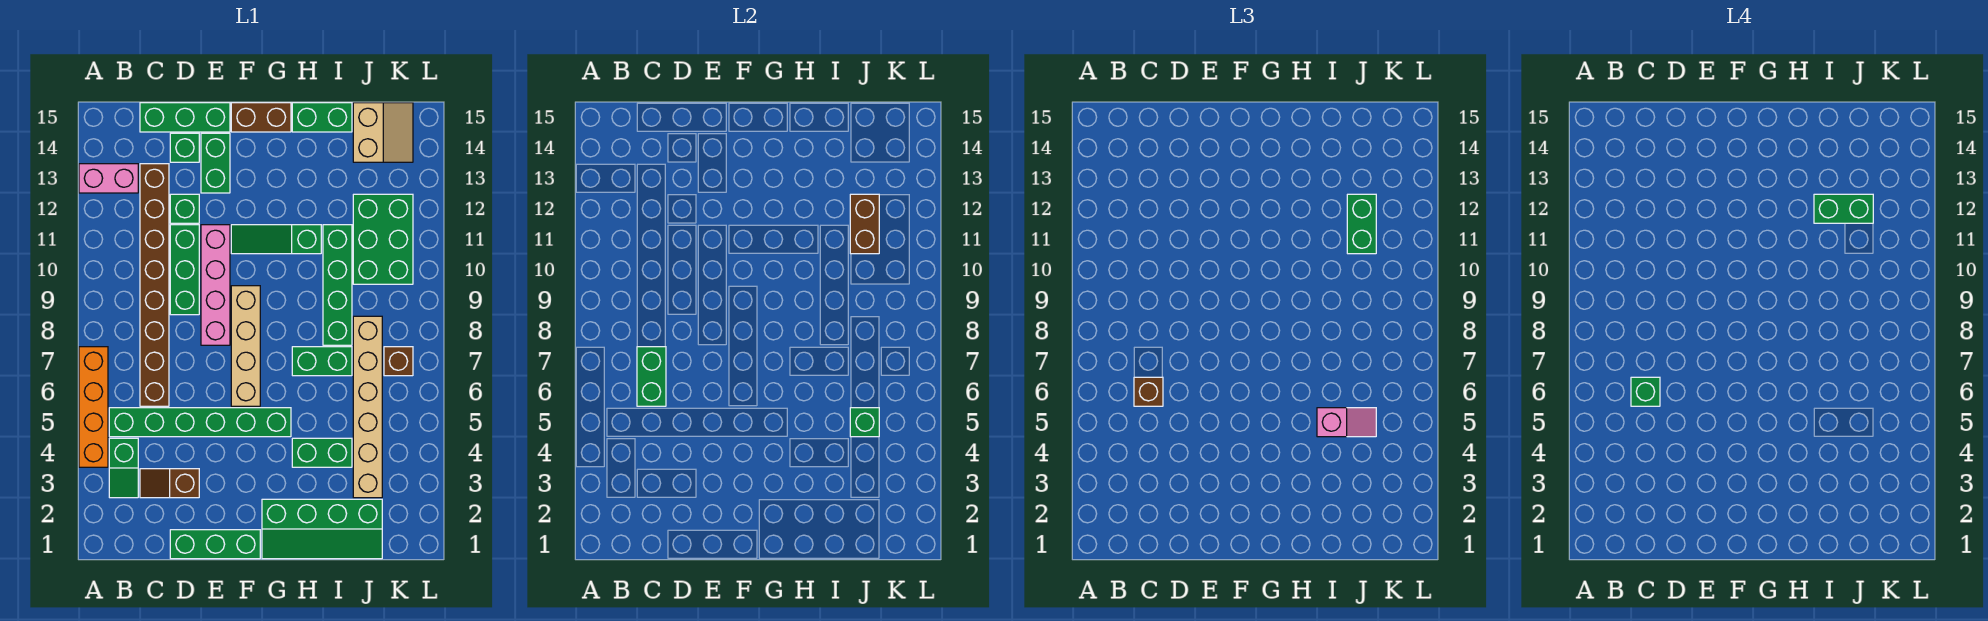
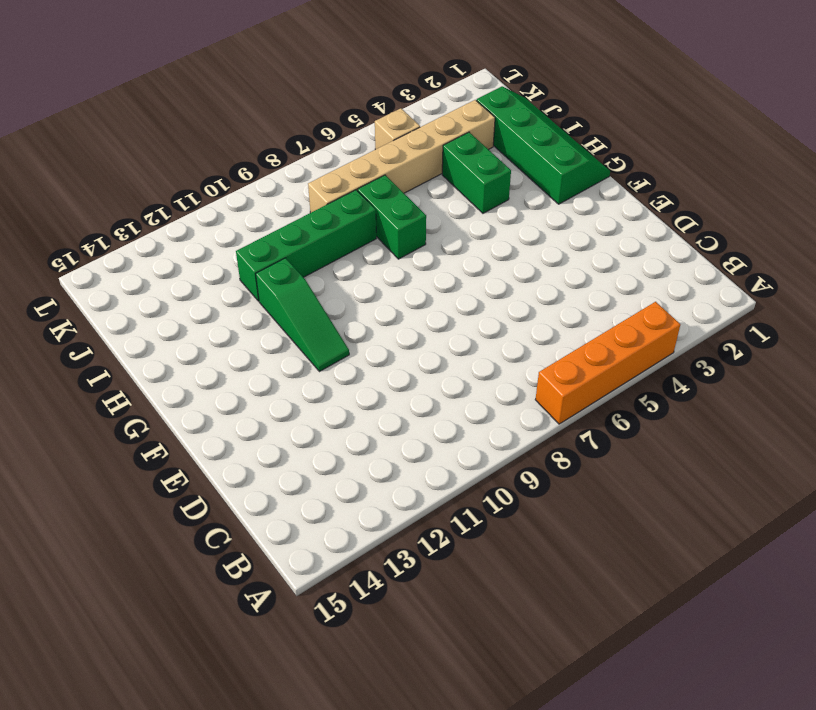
tan 1x1 brick [375,108,420,149] -> none
none -> pink 1x2 brick [79,164,138,193]
none -> green 1x2 slope [109,438,138,498]
none -> green 1x6 brick [109,408,291,437]
none -> brown 1x2 slope [140,469,199,498]

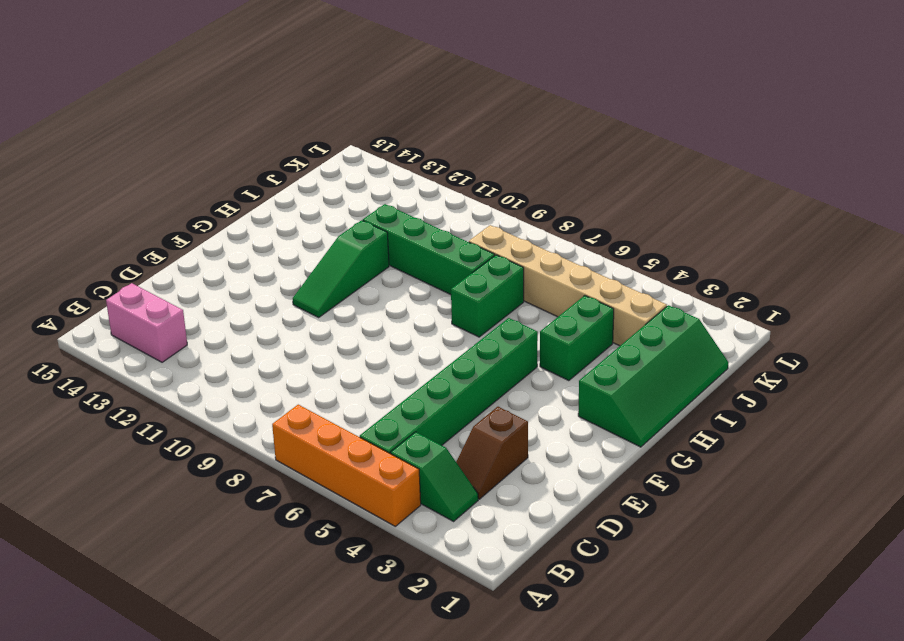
pink 1x2 brick [106,283,187,362] -> pink 1x2 brick turned to [79,164,138,193]
none -> brown 1x8 brick [140,164,169,406]
none -> green 1x3 brick [140,103,230,132]
none -> green 1x3 brick [170,530,260,559]
none -> green 1x3 brick [170,225,199,315]

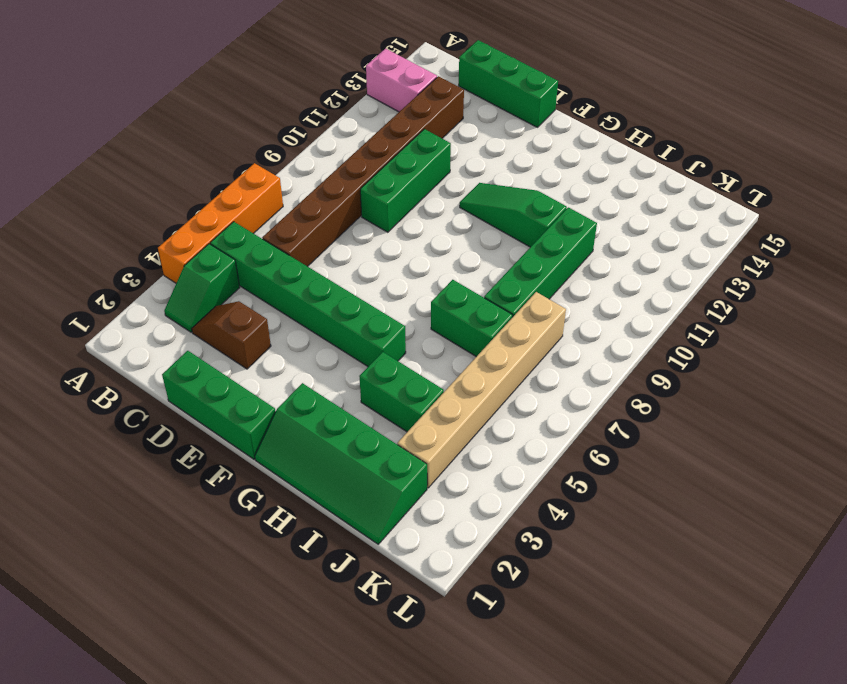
none -> green 1x1 brick [170,194,199,223]
none -> green 1x1 brick [170,133,199,162]
none -> pink 1x4 brick [201,225,230,345]
none -> green 1x2 brick [201,133,230,193]

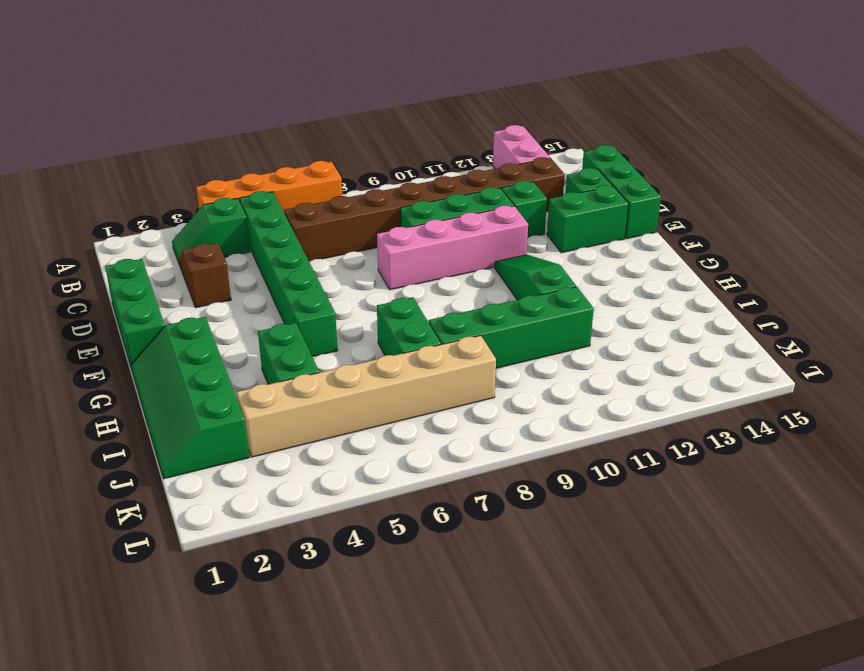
none -> tan 1x4 brick [231,286,260,406]
none -> brown 1x2 brick [231,103,291,132]
none -> green 1x2 brick [292,103,352,132]
none -> green 2x3 brick [353,194,413,284]

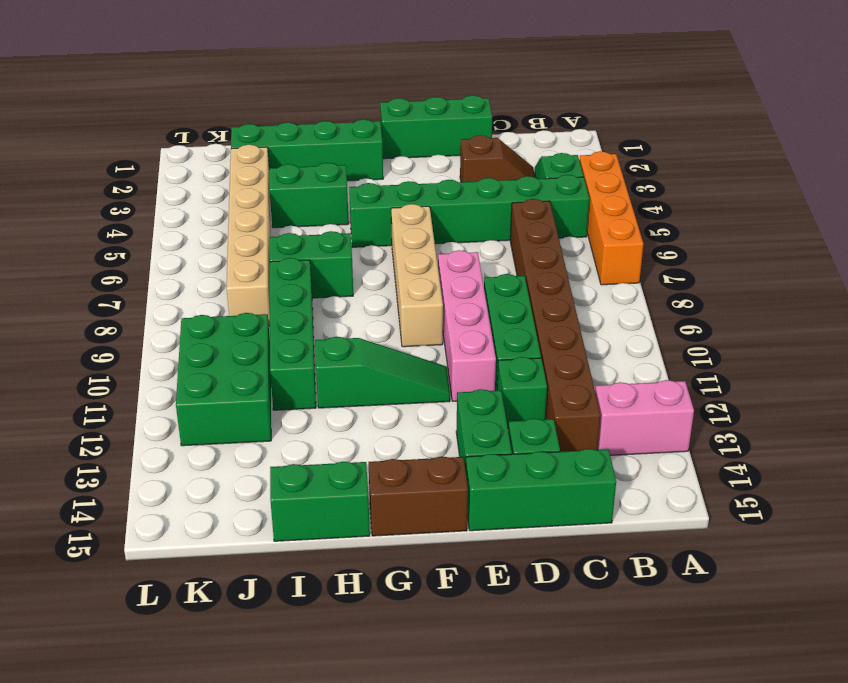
none -> tan 2x2 slope [353,103,413,162]
none -> brown 1x1 brick [384,347,413,376]
none -> green 1x2 brick [637,347,666,406]
none -> green 1x1 brick [850,408,879,437]

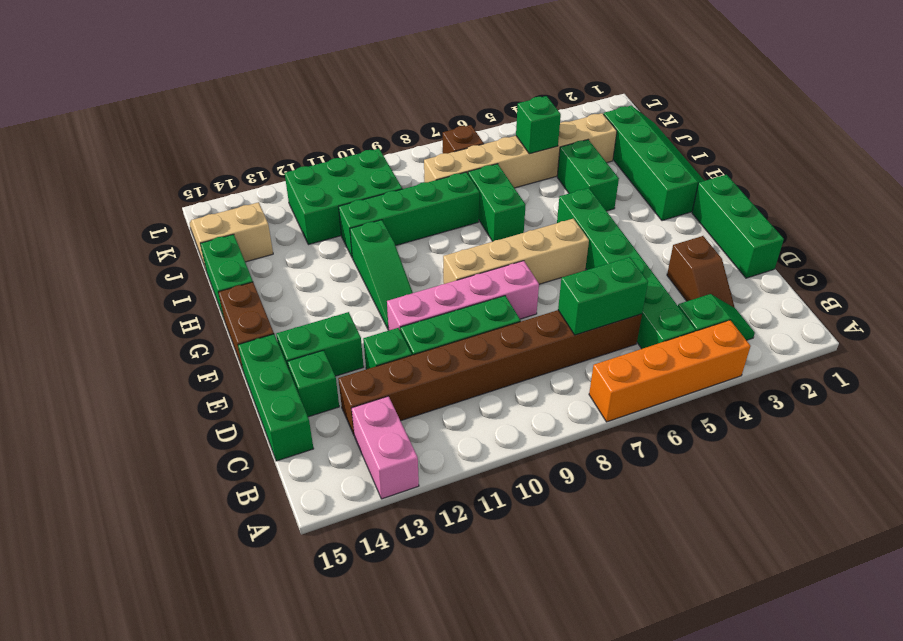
none -> brown 1x2 brick [850,194,879,254]
none -> brown 1x1 brick [1134,377,1163,406]
none -> pink 1x2 slope [1317,408,1376,437]
none -> green 1x2 brick [1347,194,1376,254]

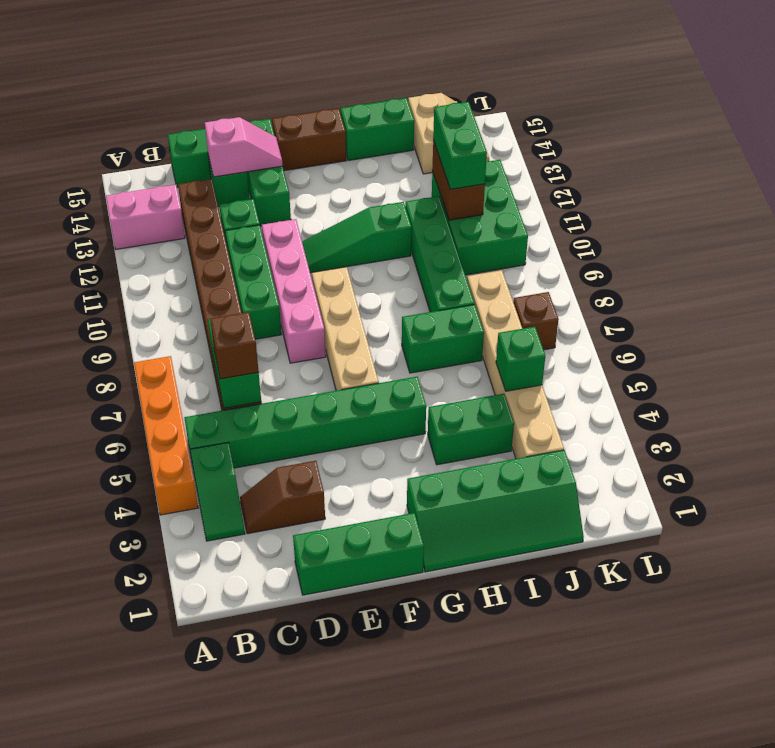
pink 1x2 slope [205,117,283,177] -> pink 1x2 slope moved to [1317,408,1376,437]
none -> green 1x1 brick [1631,377,1660,406]
none -> green 1x2 brick [1814,194,1873,223]

